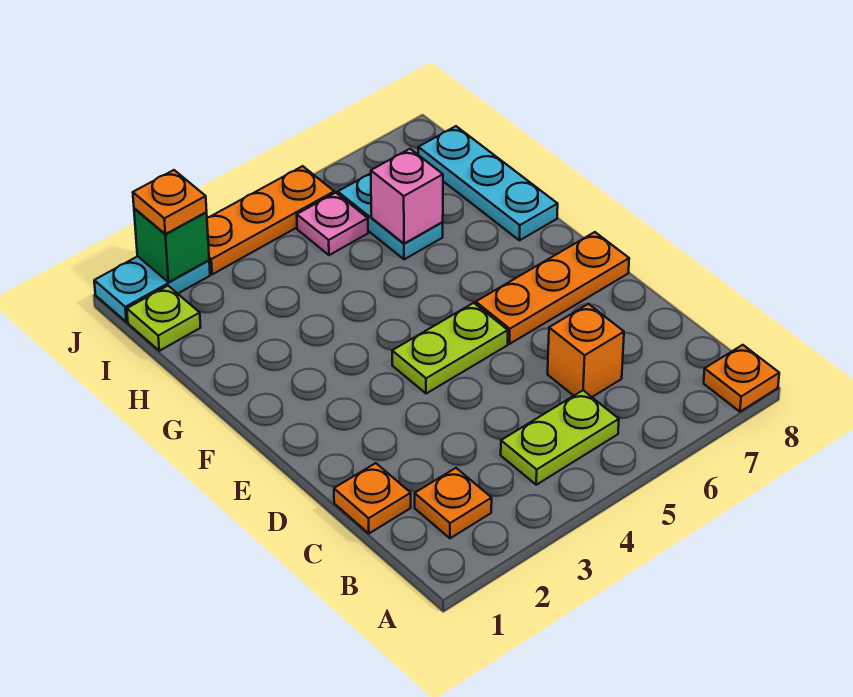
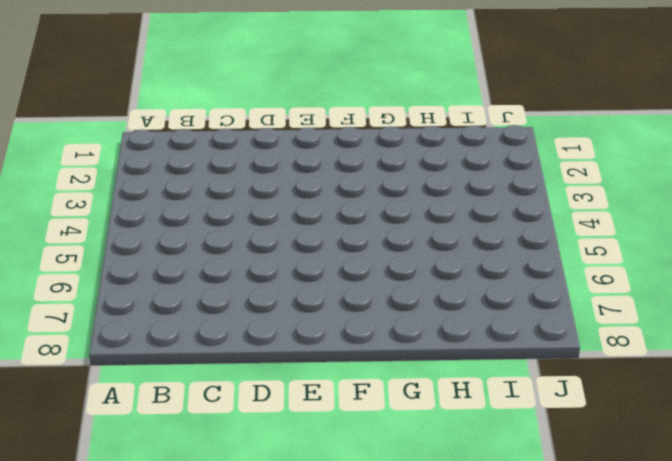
none -> orange 1x1 plate [704,345,779,412]
none -> orange 1x1 plate [415,468,492,538]
none -> lime 1x2 plate [501,390,619,485]

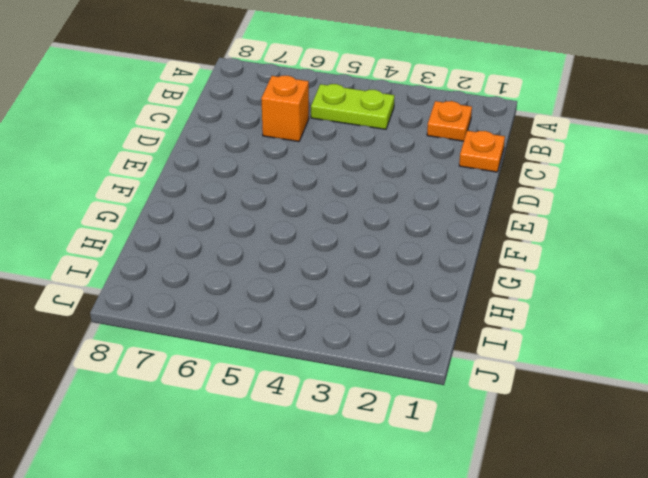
none -> orange 1x1 plate [704,345,779,412]
none -> lime 1x2 plate [392,303,508,394]
none -> orange 1x3 plate [476,232,629,344]

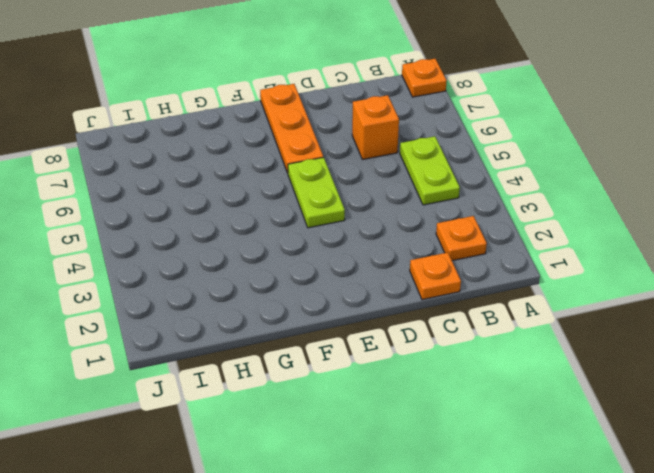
none -> cyan 1x3 plate [418,126,558,240]
none -> cyan 1x2 plate [338,173,443,259]
none -> lime 1x1 plate [127,286,201,351]

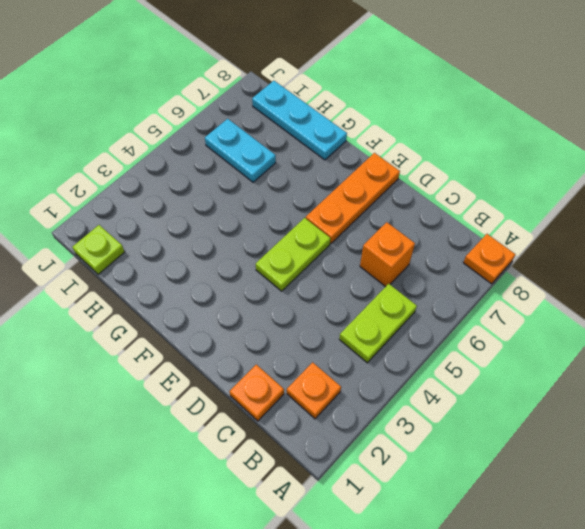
none -> pink 1x1 plate [297,193,368,255]
none -> cyan 1x2 plate [94,256,210,322]
none -> orange 1x3 plate [207,166,334,274]

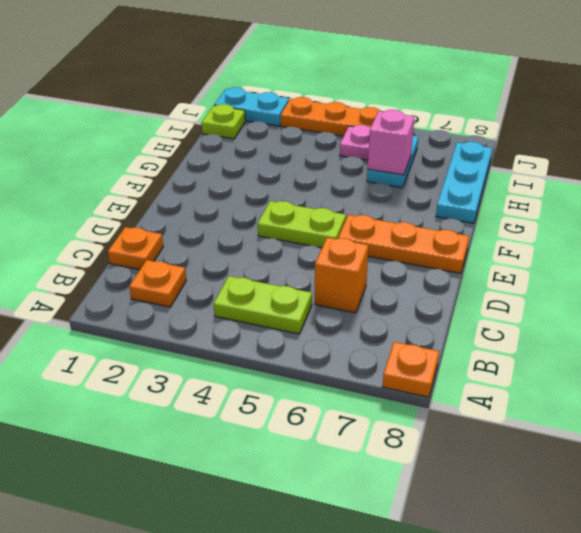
none -> green 1x1 brick [134,209,209,282]
none -> orange 1x1 plate [133,170,207,234]

